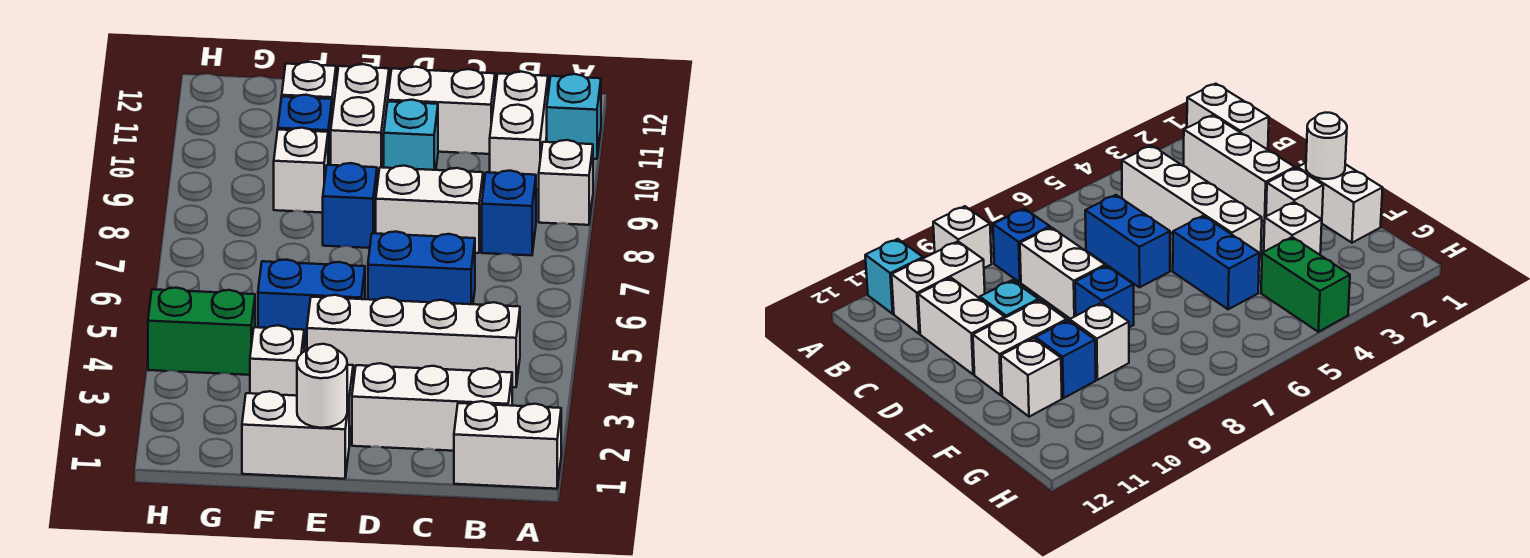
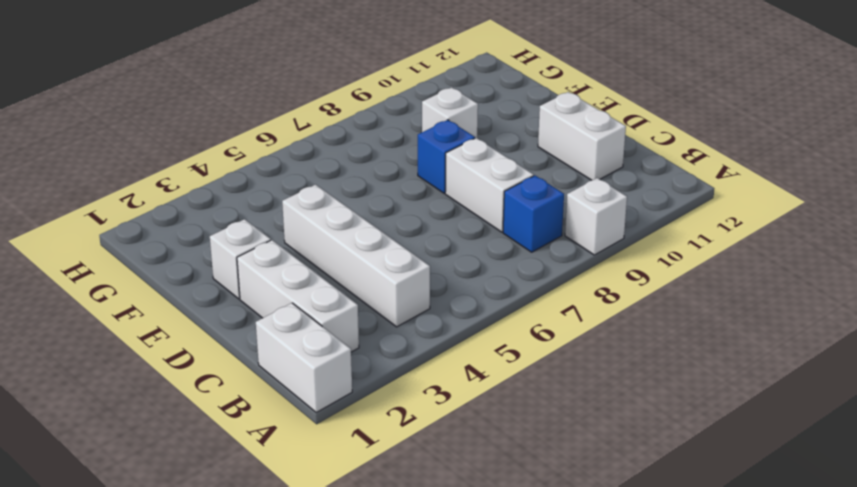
none -> cyan 1x1 brick [547,74,601,159]
none -> white 1x2 brick [490,72,548,190]
none -> blue 1x2 brick [368,232,475,304]

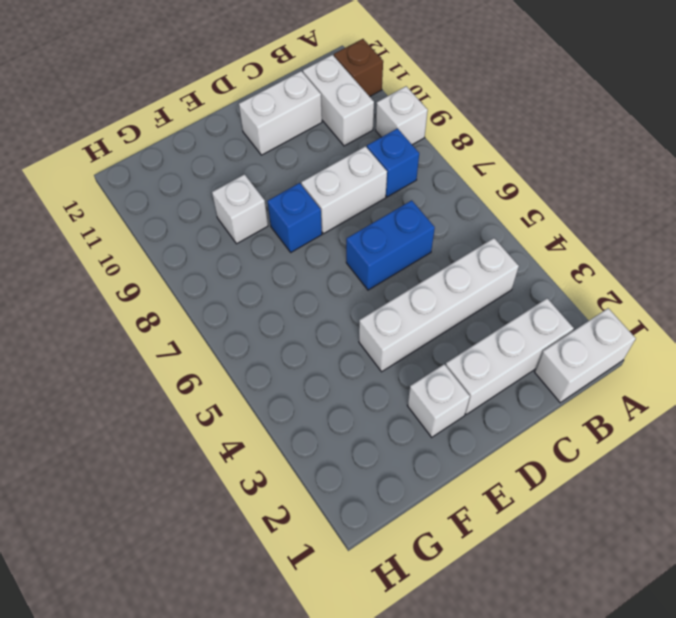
brown 1x1 brick [334,39,383,97] -> cyan 1x1 brick [547,74,601,159]
none -> cyan 1x1 brick [384,100,438,170]
none -> white 1x2 brick [242,391,349,479]
none -> blue 1x2 brick [258,260,365,344]

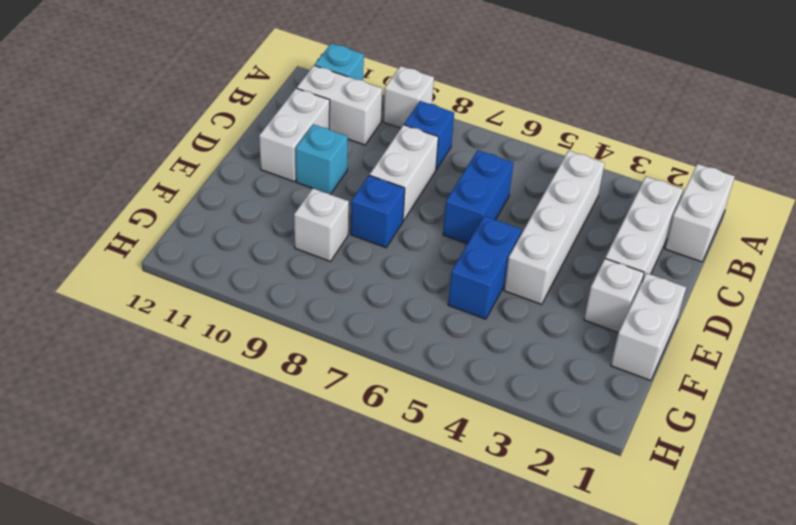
none -> white 1x2 brick [331,64,389,182]
none -> white 1x1 brick [250,325,304,396]
none -> blue 1x1 brick [278,95,332,165]

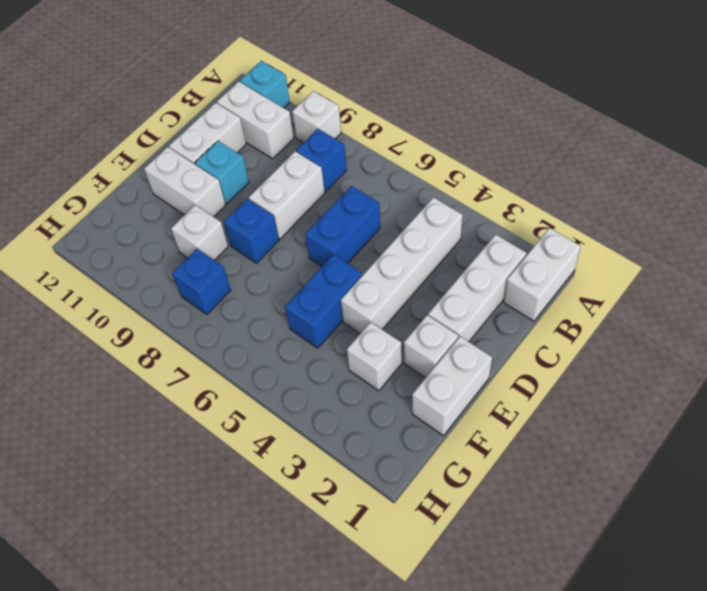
blue 1x1 brick [172,249,231,314] -> blue 1x1 brick moved to [278,95,332,165]
none -> white 1x1 brick [282,62,336,116]
none -> green 1x2 brick [148,288,255,375]
none -> white 1x1 round brick [297,344,347,428]

